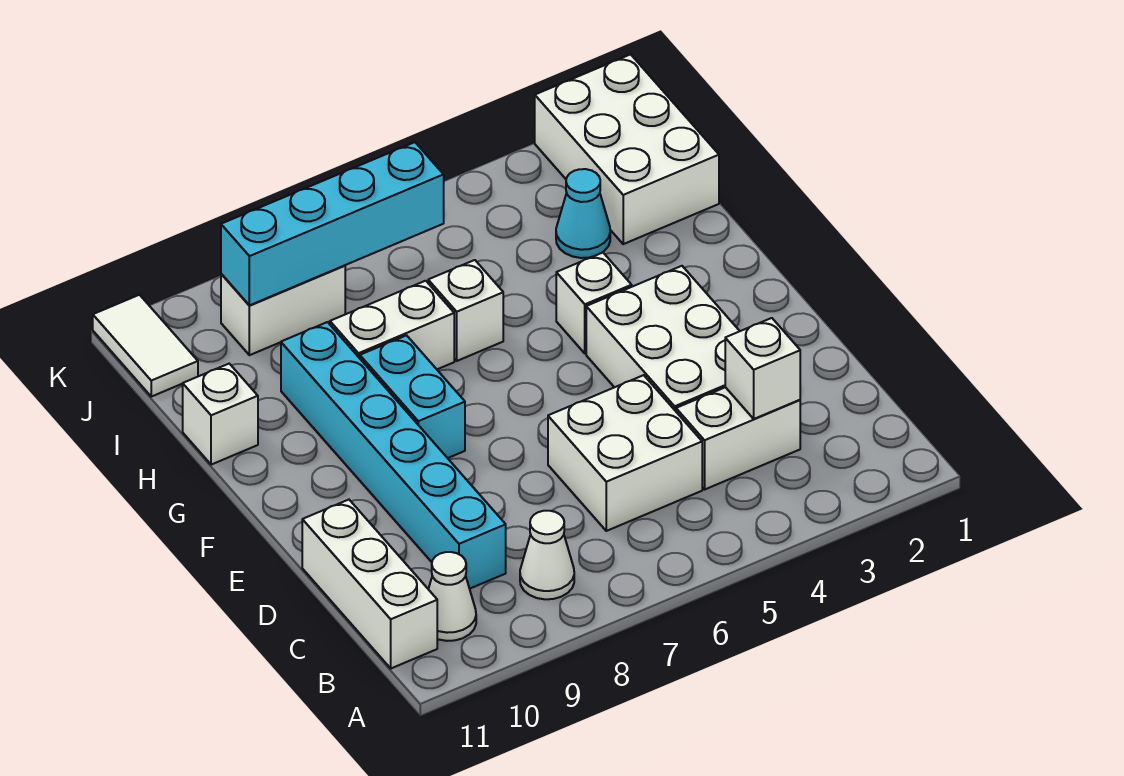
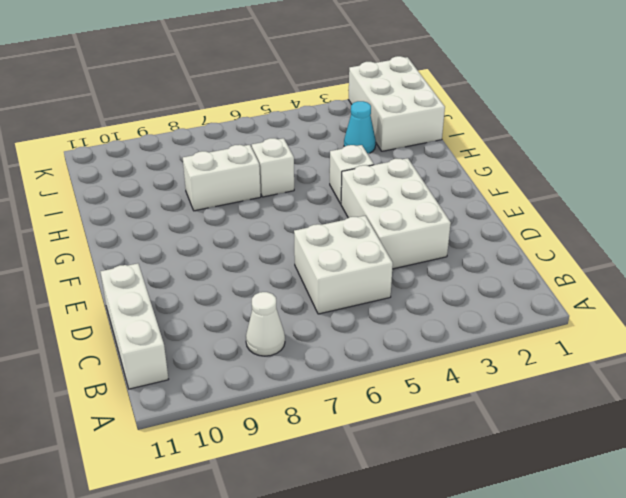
none -> white 1x1 cone [428,552,476,641]
none -> white 1x2 brick [676,387,800,489]
none -> cyan 1x6 brick [281,322,506,589]

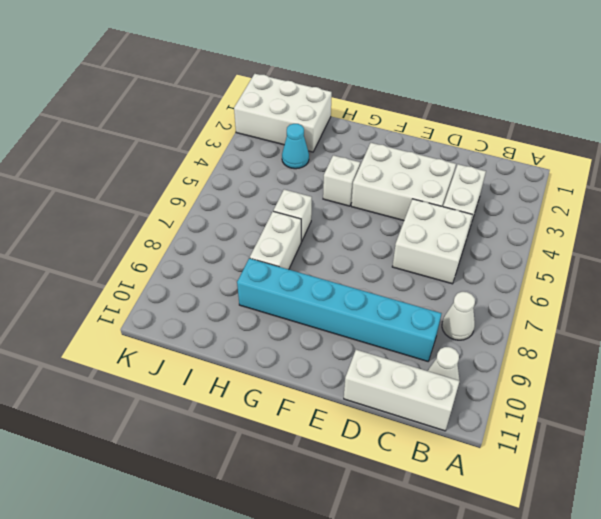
none -> cyan 1x2 brick [360,335,465,458]
none -> white 1x1 brick [183,364,258,465]
none -> white 1x2 brick [221,265,345,355]

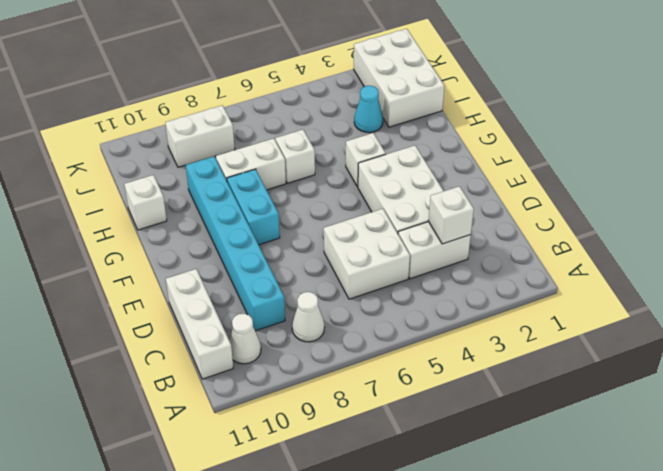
none -> white 1x2 tile [93,295,198,397]
none -> cyan 1x4 brick [221,142,444,305]

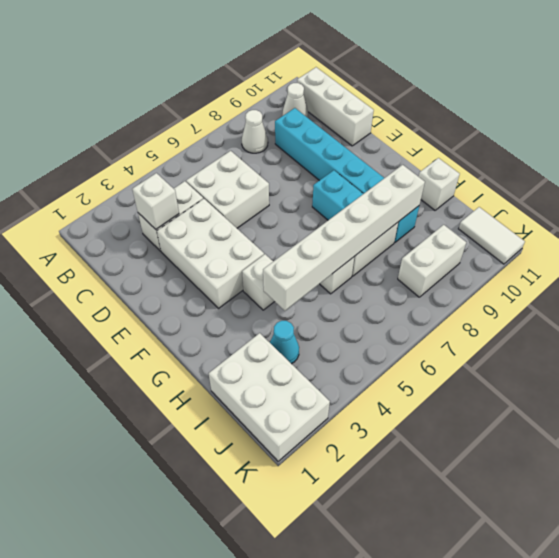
white 1x6 brick [263,165,425,311] -> none
none -> cyan 1x4 brick [221,142,444,305]

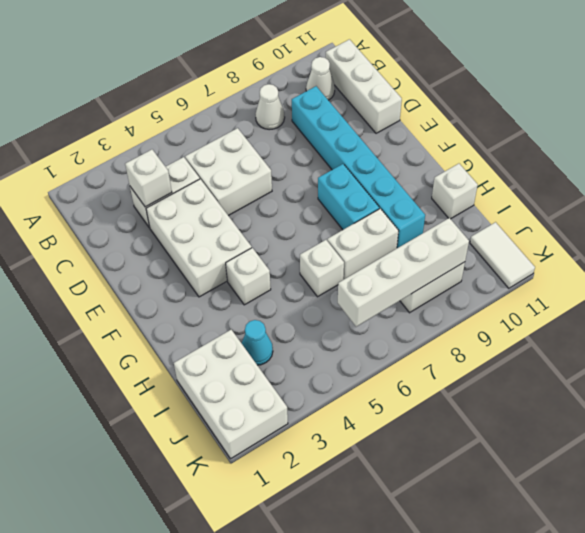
white 1x4 brick [338,218,469,327] -> cyan 1x4 brick [221,142,444,305]

